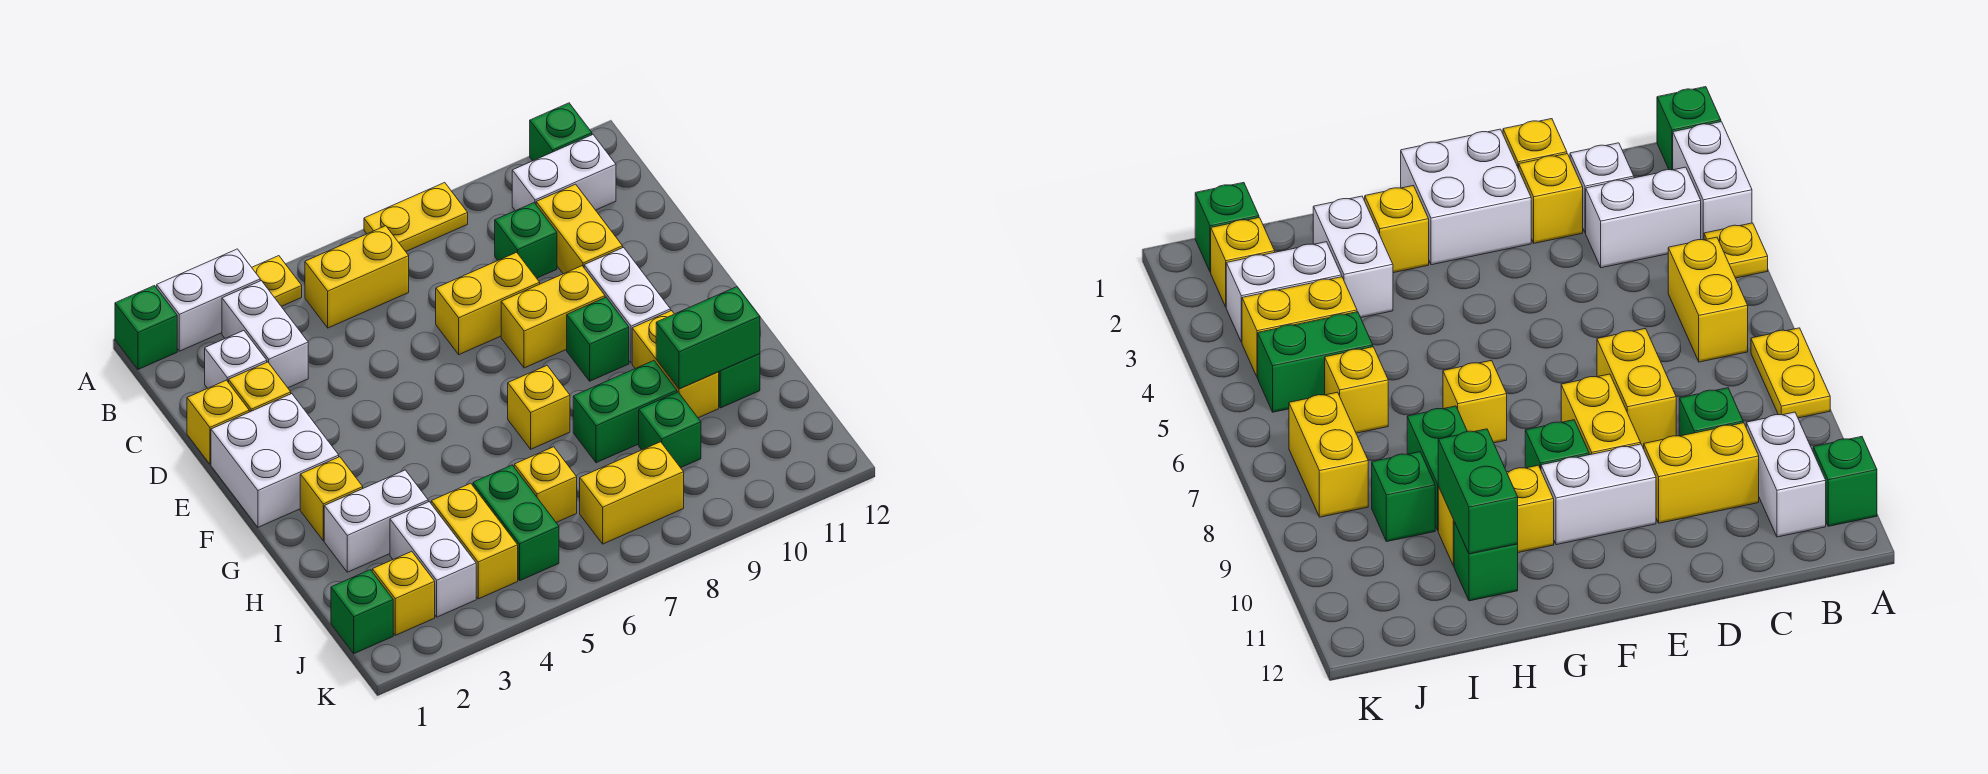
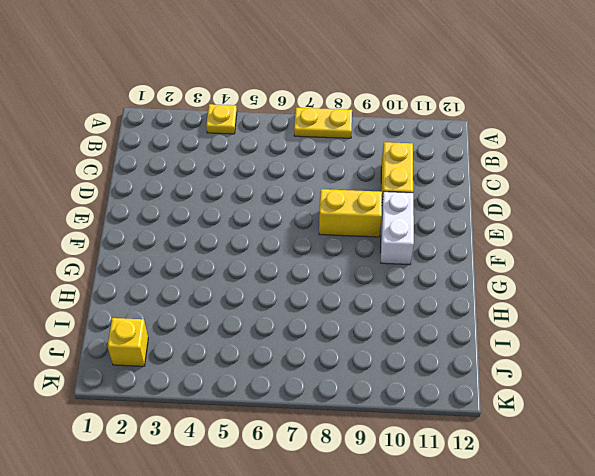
none -> green 1x1 brick [115,286,177,369]
none -> white 1x2 brick [157,249,260,351]
none -> green 1x1 brick [530,103,592,161]
none -> white 1x2 brick [222,281,308,388]

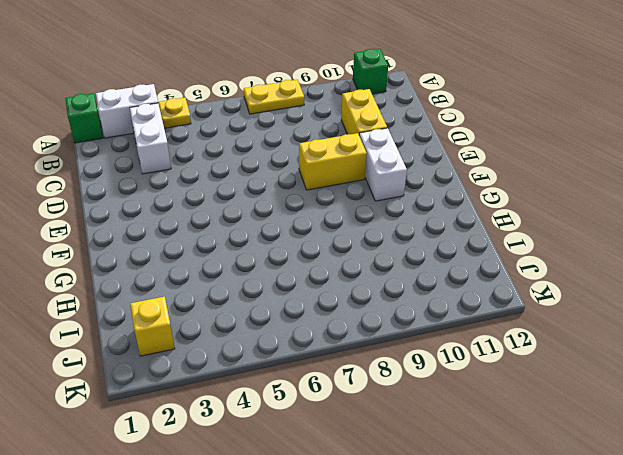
none -> yellow 1x2 brick [305,226,409,328]
none -> white 1x2 brick [512,135,616,211]
none -> white 1x1 brick [205,331,267,388]
none -> green 1x1 brick [495,203,557,278]

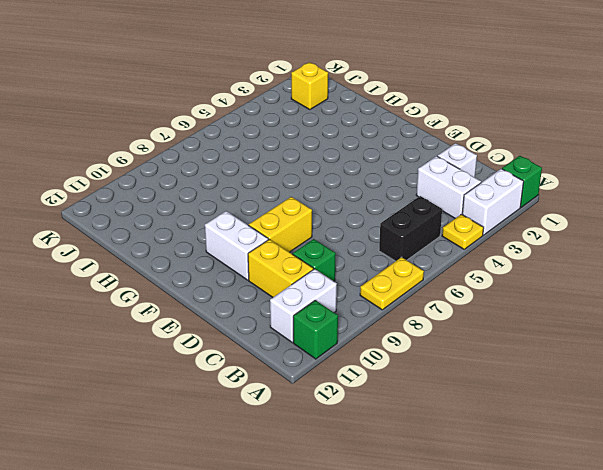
black 1x2 brick [379,196,442,261] -> yellow 1x2 brick [305,226,409,328]
none -> yellow 1x1 brick [187,380,249,464]
none -> yellow 1x1 brick [229,362,291,412]
none -> yellow 1x2 brick [436,252,540,355]
none -> white 2x2 brick [211,394,339,527]

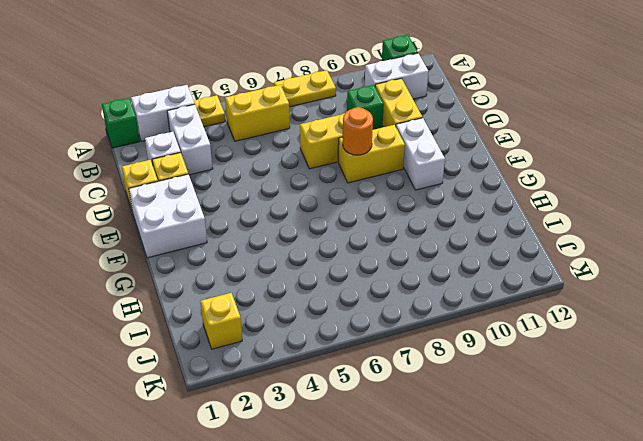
orange 1x1 round brick [343,107,373,155] -> none
none -> green 1x1 brick [567,297,629,381]
none -> yellow 1x1 brick [300,457,363,541]
none -> yellow 1x1 brick [508,366,570,449]
none -> yellow 1x2 brick [632,311,719,418]

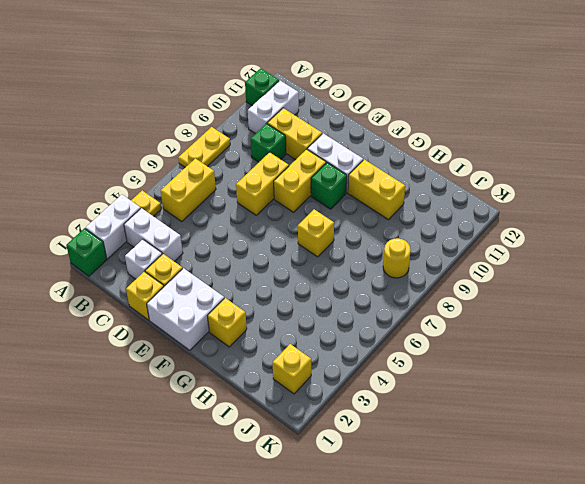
yellow 1x1 round brick [383,238,411,278] -> yellow 1x2 brick [580,442,684,544]
none -> white 1x2 brick [324,470,428,572]
none -> green 1x2 brick [573,361,677,463]
none -> green 1x1 brick [719,354,760,408]
none -> white 1x2 brick [390,502,476,617]

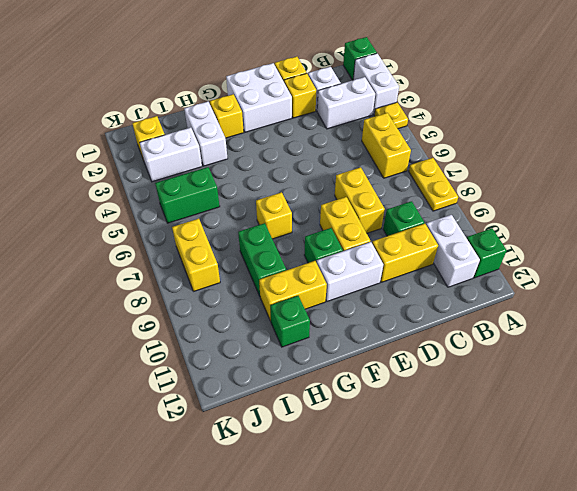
none -> yellow 1x2 brick [431,483,518,599]
none -> yellow 1x1 brick [514,447,577,522]
none -> green 1x1 brick [639,392,701,468]
none -> green 1x1 brick [331,570,393,654]

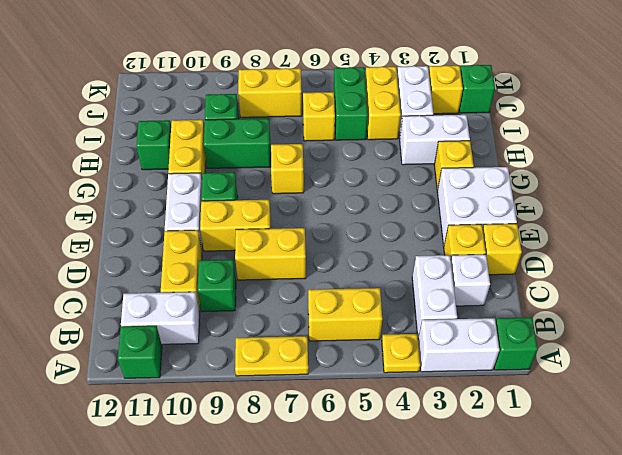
none -> green 1x2 brick [656,287,760,389]

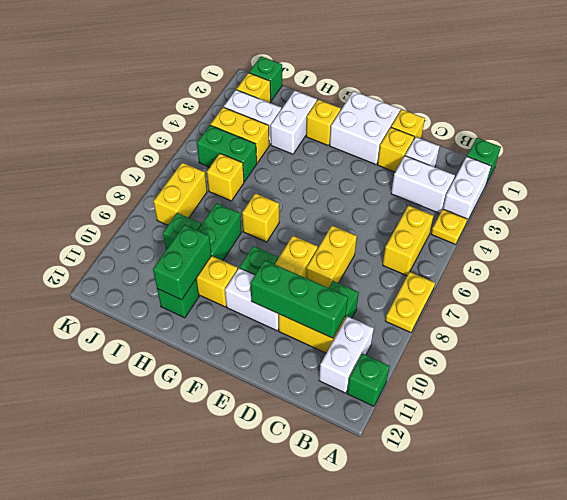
green 1x3 brick [250,260,348,338] -> none

